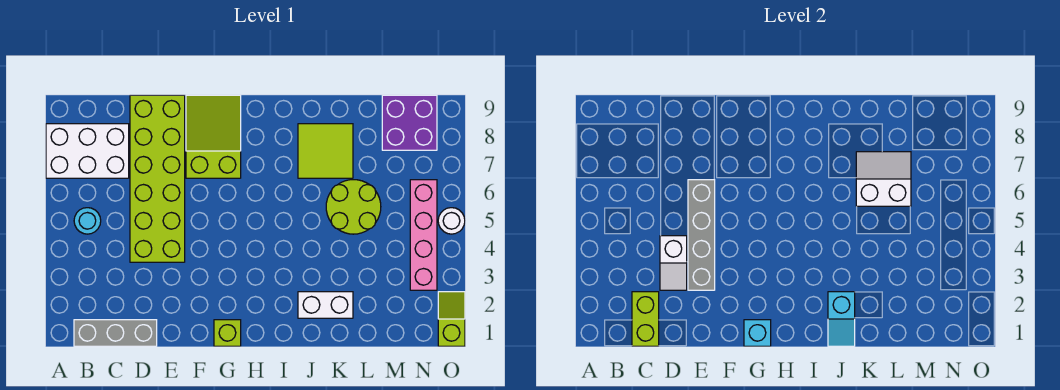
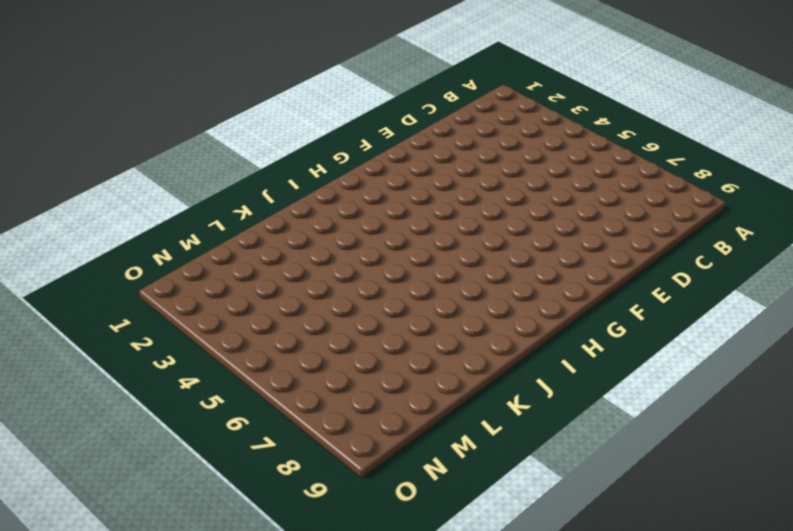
none -> white 2x3 brick [46,124,129,178]
none -> grey 1x3 brick [74,320,157,346]
none -> cyan 1x1 round brick [74,208,101,234]

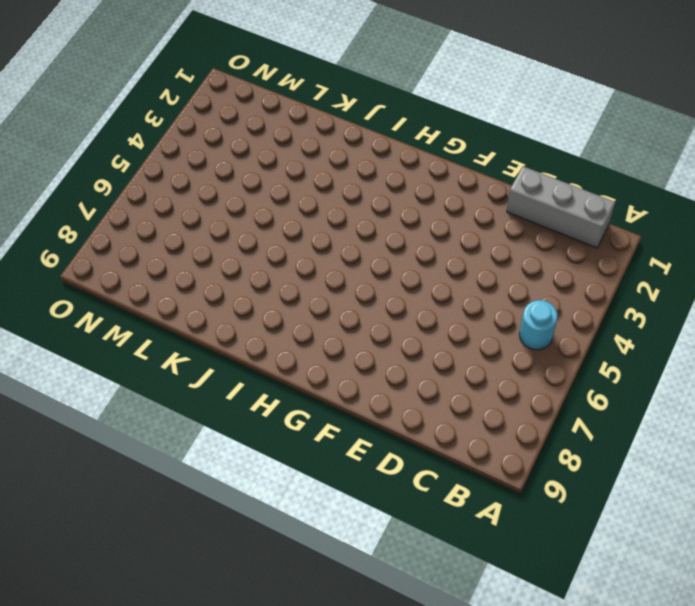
none -> white 2x3 brick [46,124,129,178]
none -> lime 2x6 brick [130,95,185,262]
none -> lime 2x3 slope [186,95,241,178]

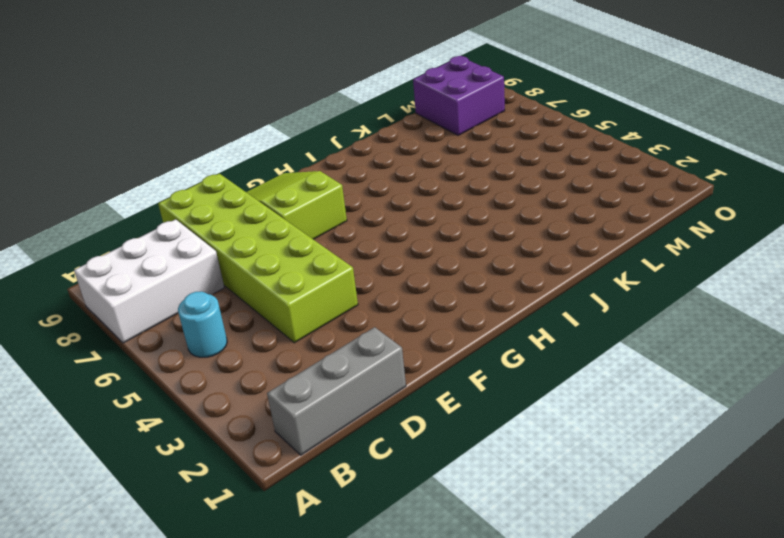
none -> lime 1x1 brick [214,320,241,346]
none -> white 1x2 brick [298,292,353,318]
none -> lime 2x2 tile [298,124,353,178]

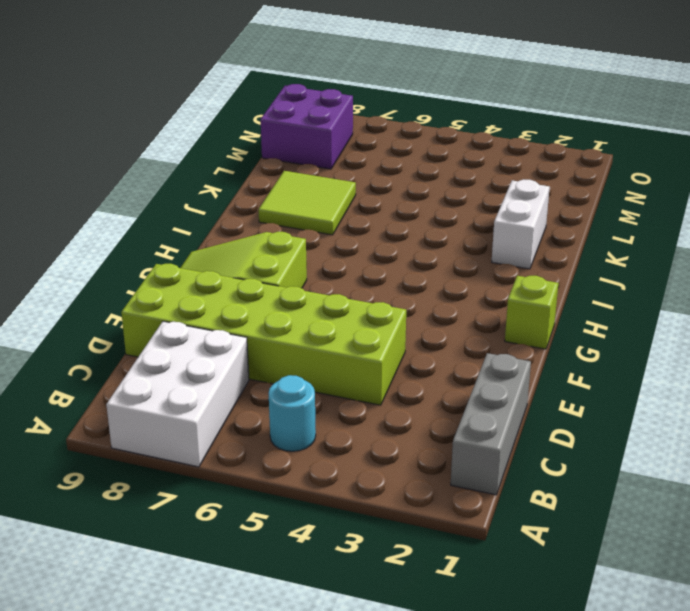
none -> lime 2x2 round brick [326,180,381,234]
none -> pink 1x4 brick [410,180,437,290]
none -> lime 1x2 slope [438,292,465,346]

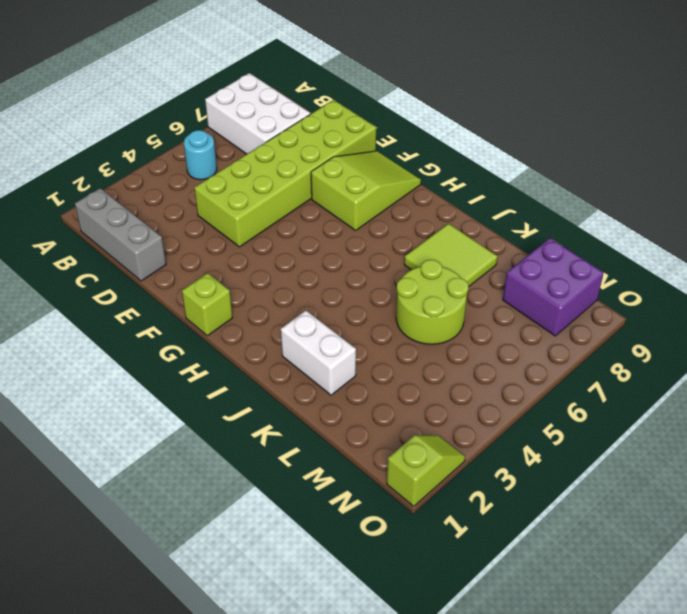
none -> pink 1x4 brick [410,180,437,290]
none -> white 1x1 round brick [438,208,465,234]
none -> lime 1x2 brick [632,292,659,346]

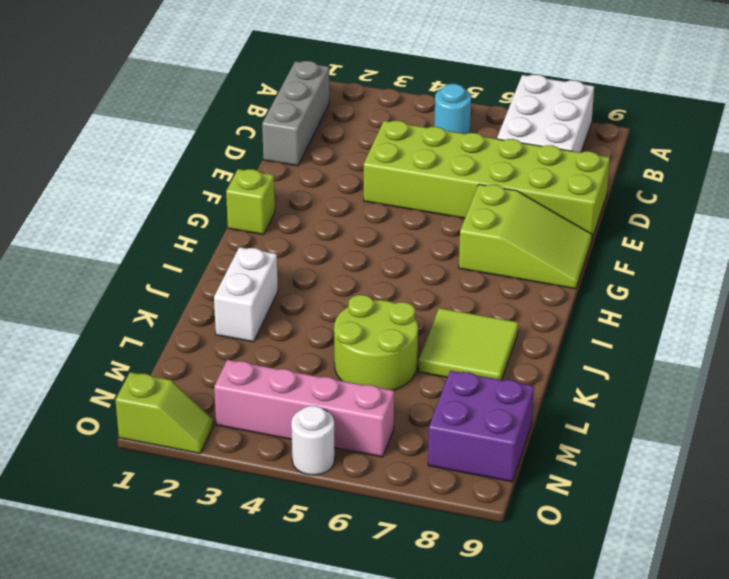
none -> lime 1x2 brick [632,292,659,346]
none -> white 1x2 slope [660,236,687,290]
none -> grey 1x4 brick [688,180,715,290]

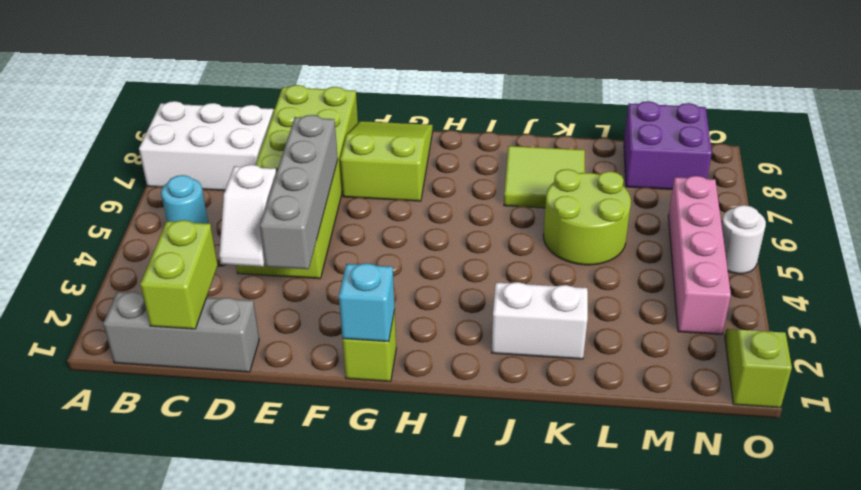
none -> cyan 1x2 slope [828,292,855,346]
none -> white 2x2 slope [856,152,911,206]

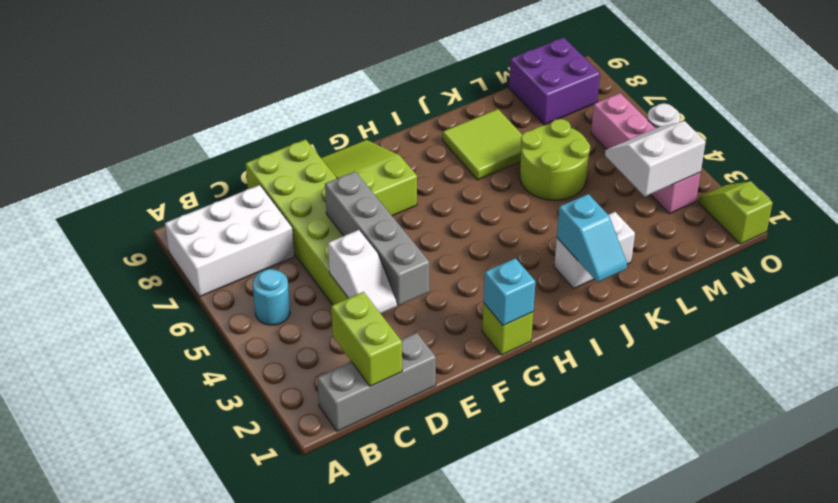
white 2x2 slope [605,121,706,196] -> white 2x2 slope moved to [856,152,911,206]

